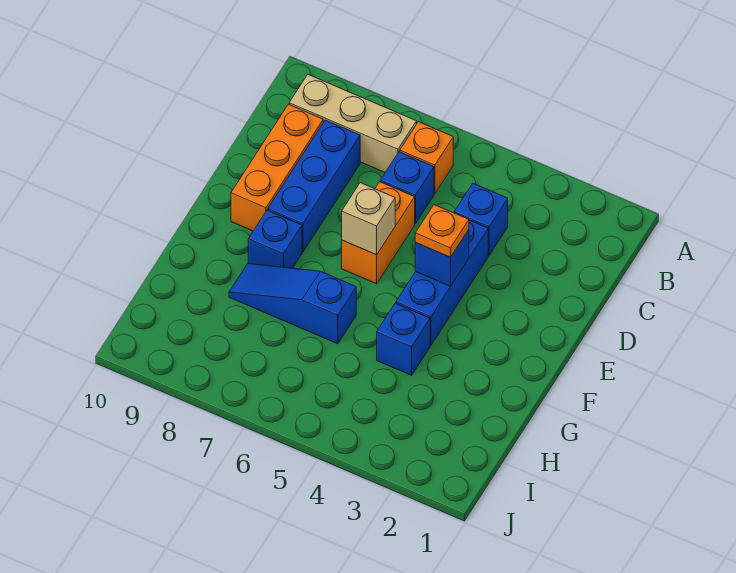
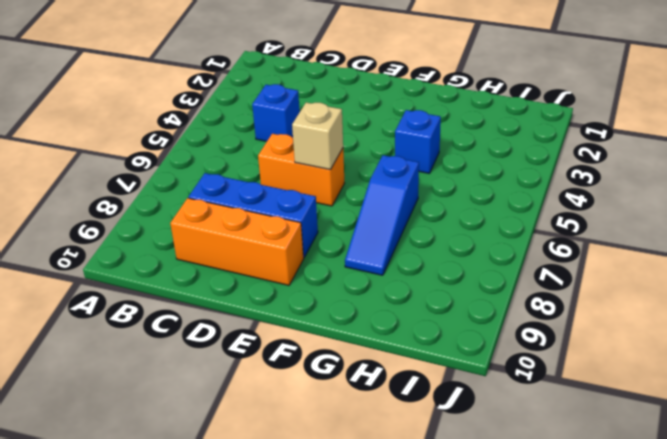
none -> orange 1x1 brick [400,122,453,194]
none -> tan 1x3 brick [289,75,417,172]
none -> blue 1x1 brick [380,152,434,224]

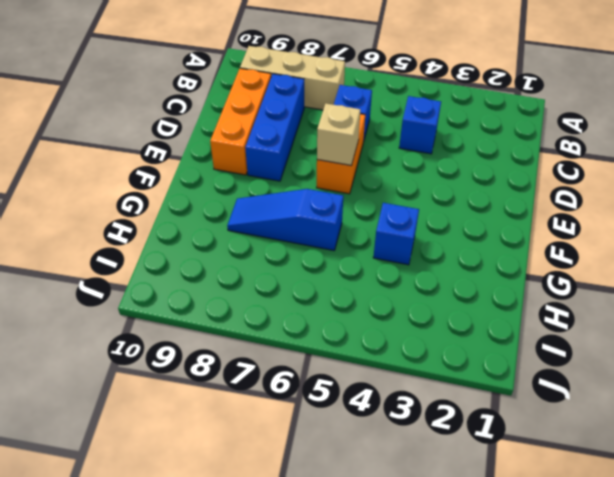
none -> orange 1x1 brick [400,122,453,194]
none -> blue 1x3 brick [396,220,488,345]
none -> blue 1x1 brick [248,210,302,268]

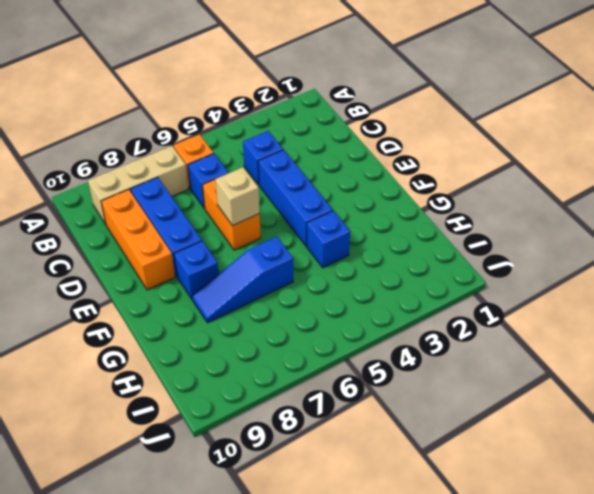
none -> blue 1x1 brick [415,230,469,286]
none -> orange 1x1 plate [415,205,469,257]

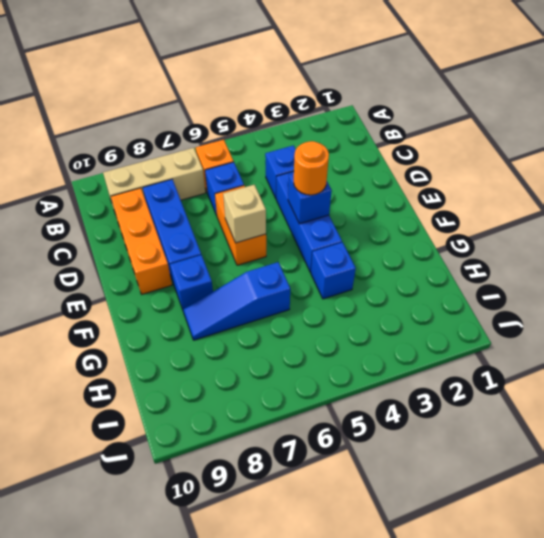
orange 1x1 round brick [294,141,329,195] -> orange 1x1 plate [415,205,469,257]

